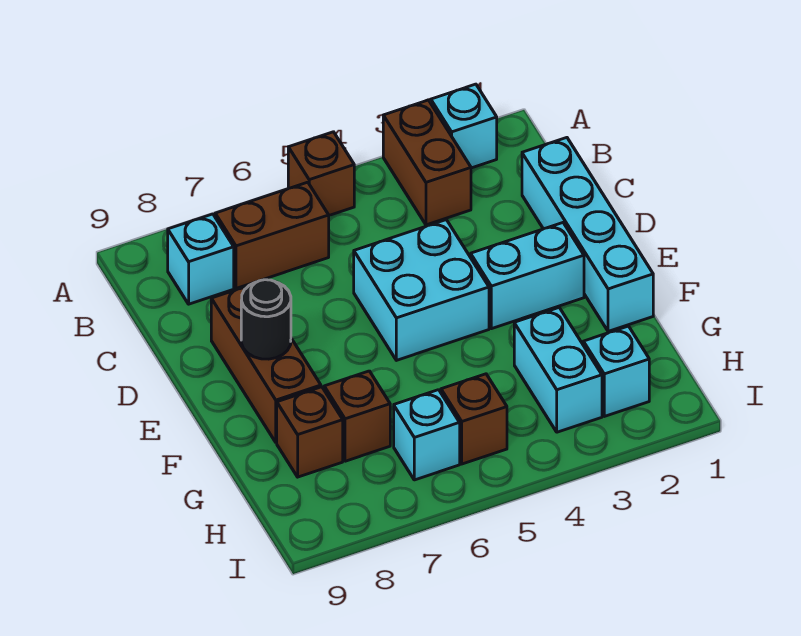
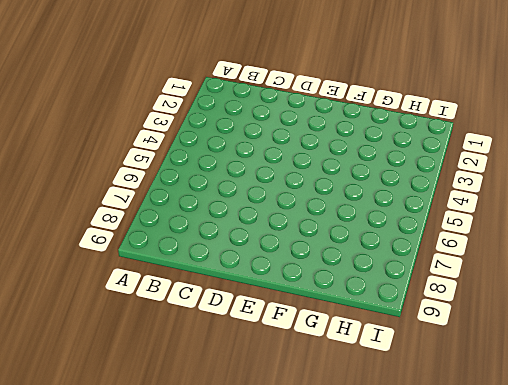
none -> cyan 1x1 brick [431,84,497,168]
none -> brown 1x2 brick [383,100,471,225]
none -> brown 1x1 brick [288,132,354,215]

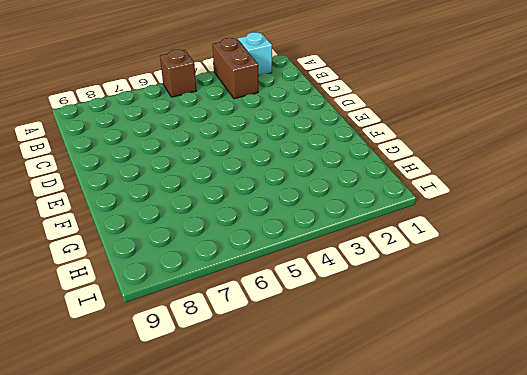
none -> brown 1x2 brick [215,182,329,288]
none -> cyan 1x1 brick [168,214,234,304]
none -> cyan 1x4 brick [522,138,653,331]

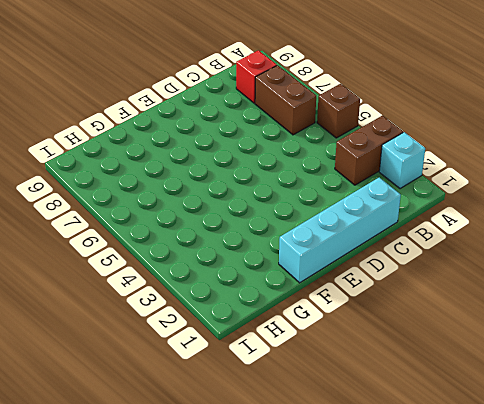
red 1x1 brick [236,50,277,103] -> cyan 1x1 brick [168,214,234,304]
none -> cyan 2x2 brick [354,220,489,360]
none -> brown 1x3 brick [211,286,321,443]
none -> cyan 1x2 brick [471,223,584,329]

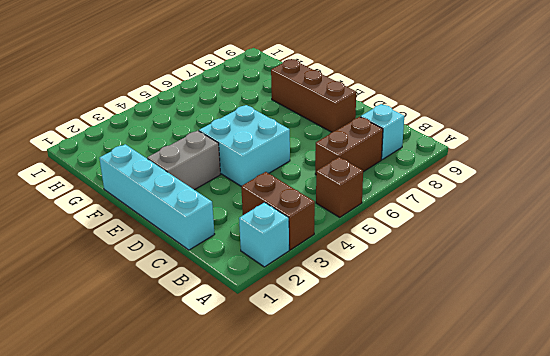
grey 1x2 brick [147,131,221,190] -> cyan 1x2 brick [471,223,584,329]
none -> cyan 1x2 brick [514,308,602,432]
none -> brown 1x1 brick [324,371,390,461]
none -> brown 1x1 brick [277,387,343,477]

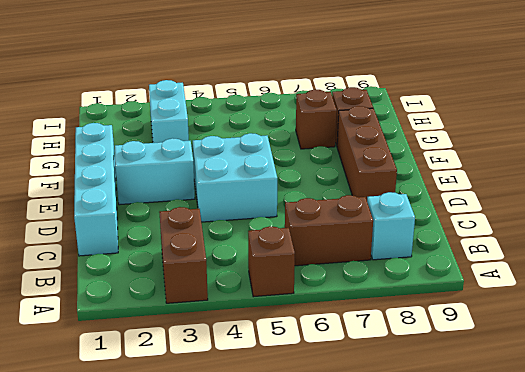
none -> cyan 1x1 brick [431,84,497,168]
none -> cyan 1x1 brick [583,326,649,416]
none -> brown 1x1 brick [441,374,507,464]

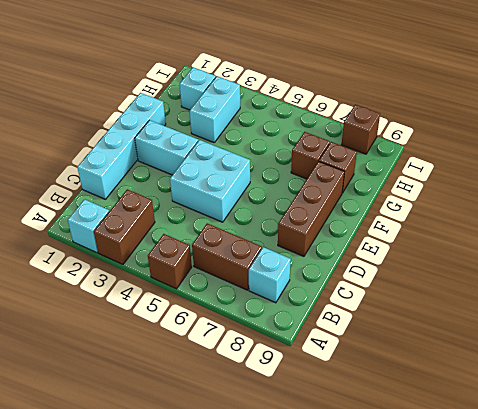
brown 1x1 brick [342,105,380,154] -> brown 1x1 brick moved to [441,374,507,464]
none -> cyan 1x1 brick [394,390,460,480]
none -> black 1x1 round brick [241,280,291,359]

